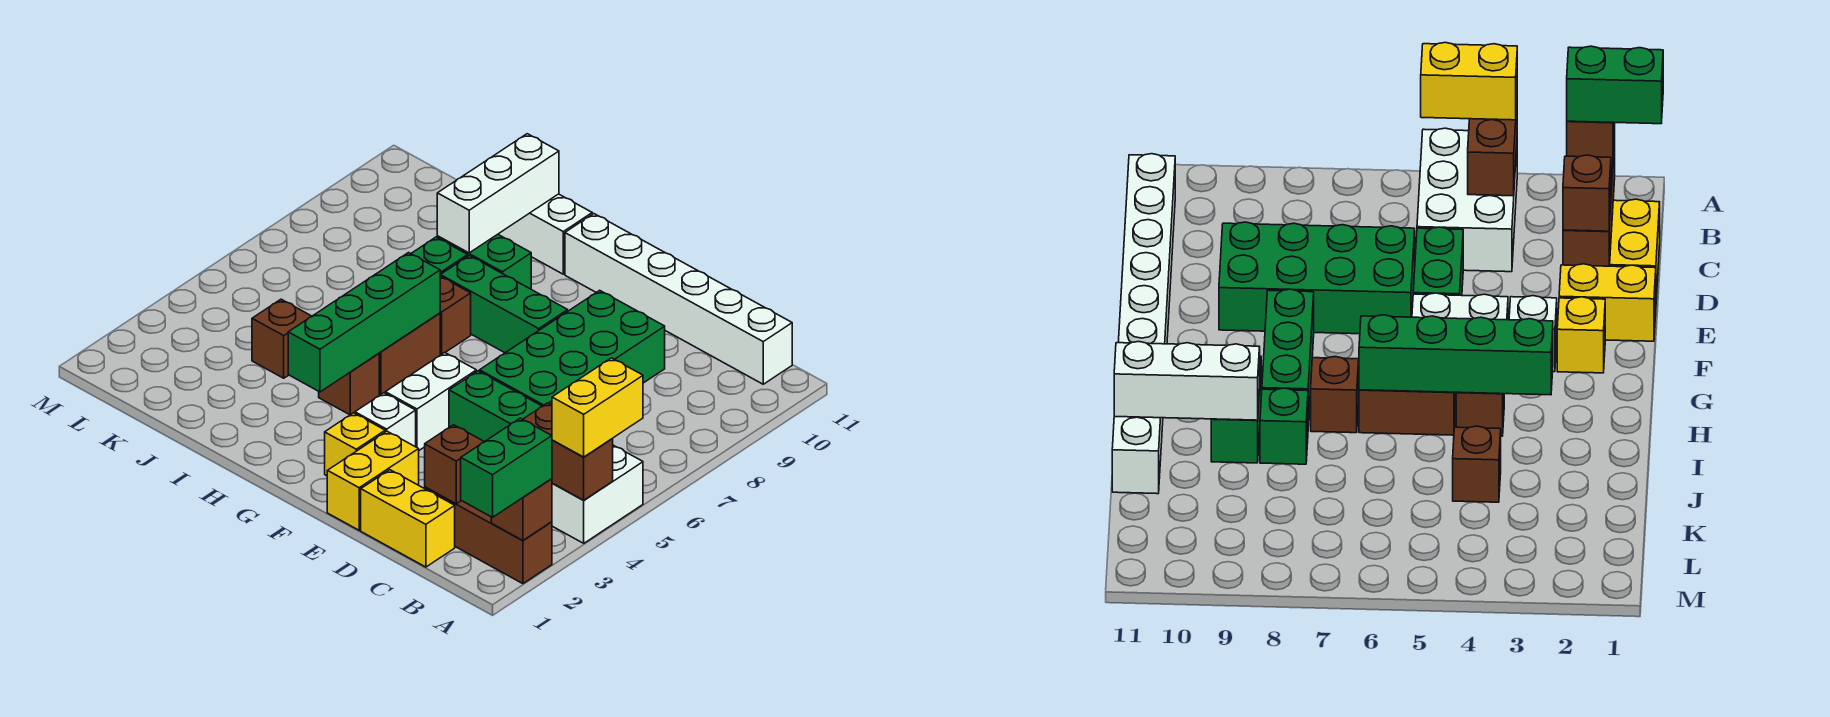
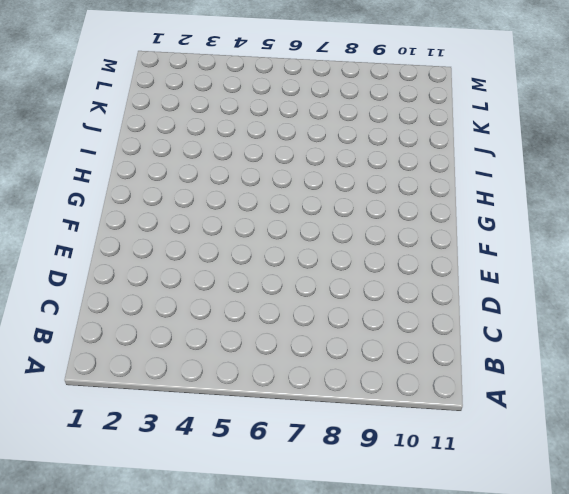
none -> brown 1x3 brick [425,487,552,584]
none -> white 2x3 brick [552,445,643,543]
none -> white 1x6 brick [565,214,792,384]

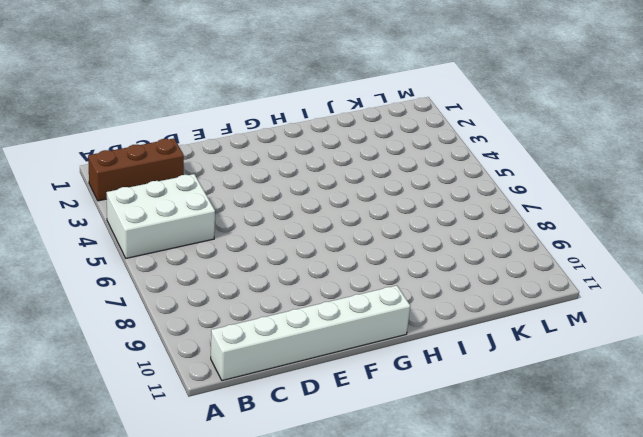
none -> yellow 1x2 brick [361,470,455,567]
none -> green 1x2 brick [449,371,542,442]
none -> green 2x4 brick [480,290,665,406]

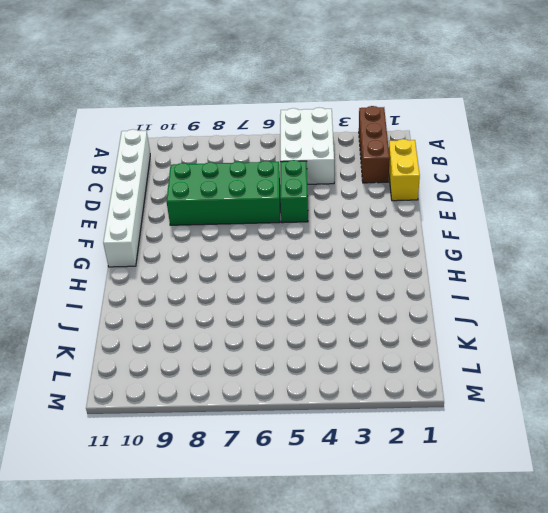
none -> yellow 1x2 brick [327,431,419,530]
none -> yellow 1x1 brick [325,413,385,476]
none -> white 1x1 brick [355,393,416,447]

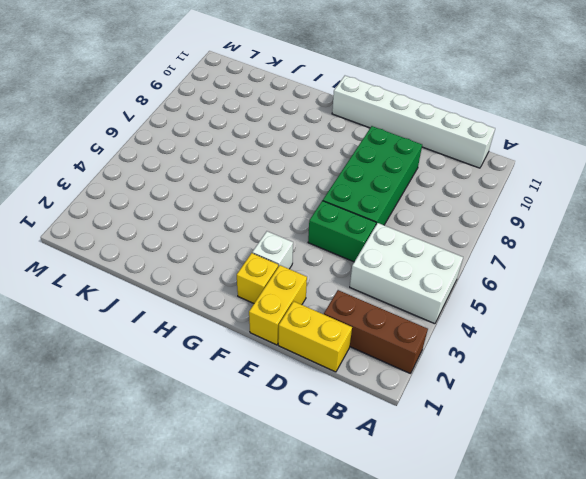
none -> white 1x2 brick [385,353,476,450]
none -> green 1x3 brick [440,256,568,353]
none -> brown 1x1 brick [319,353,379,415]

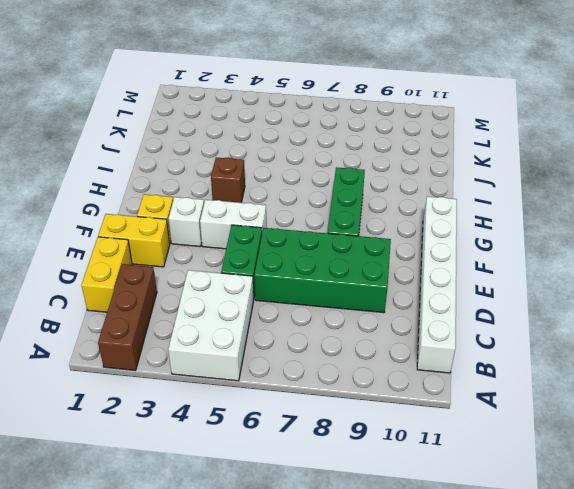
none -> brown 1x2 brick [379,313,440,395]
none -> brown 1x1 brick [440,276,471,355]
none -> green 1x2 brick [437,234,531,289]

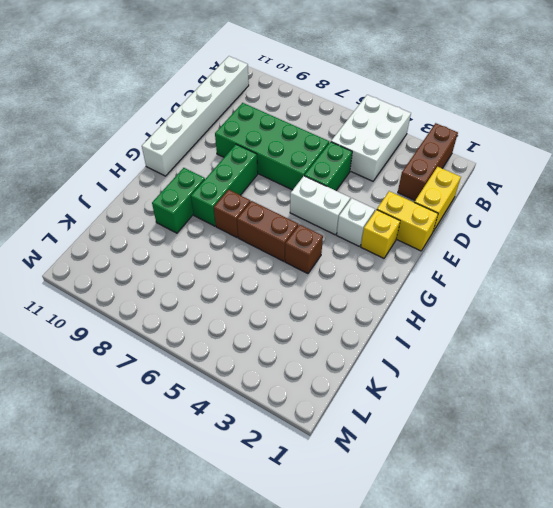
none -> white 1x3 brick [498,194,592,274]
none -> green 1x1 brick [411,237,468,274]
none -> brown 1x1 brick [252,299,312,378]

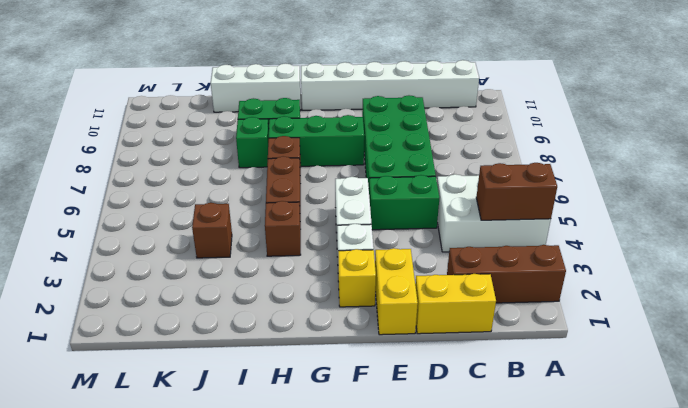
none -> brown 1x1 brick [491,479,552,540]
none -> brown 1x1 brick [425,425,484,504]
none -> green 1x4 brick [288,253,441,392]

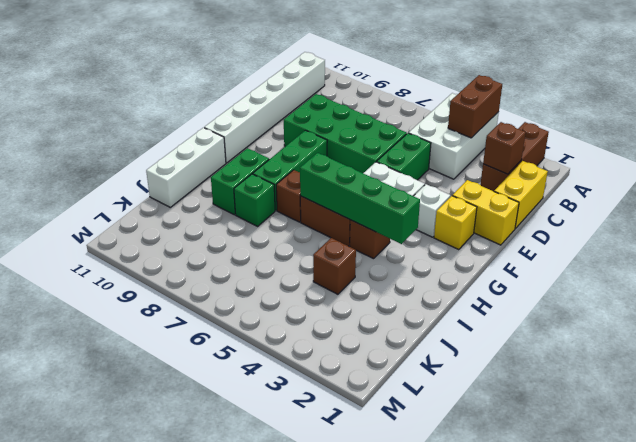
none -> brown 1x1 brick [491,479,552,540]
none -> white 1x3 brick [437,134,559,253]
none -> green 1x2 brick [461,418,552,517]

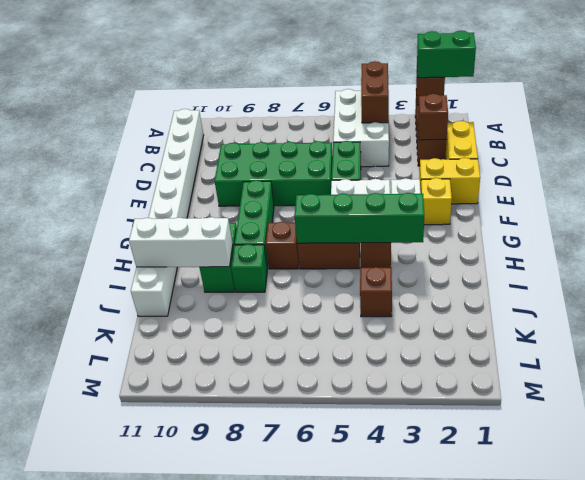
none -> yellow 1x2 brick [552,358,643,457]

